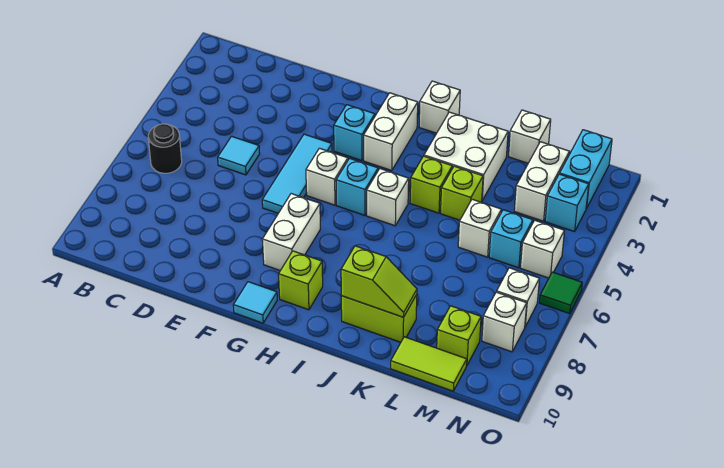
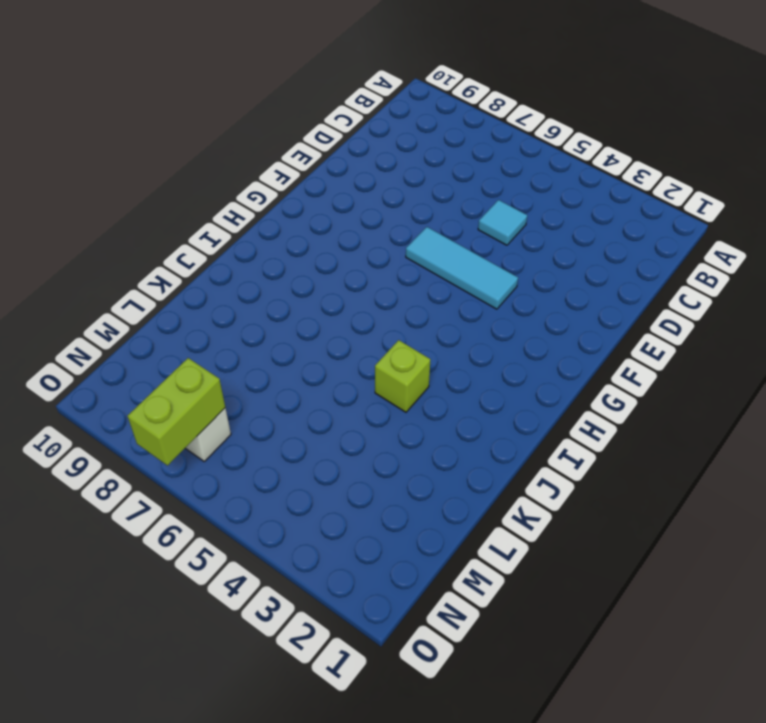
lime 1x2 brick [128,358,225,466] -> lime 1x2 brick moved to [341,295,417,342]
none -> black 1x1 round brick [148,124,182,173]
none -> cyan 1x1 brick [334,105,375,161]
none -> white 1x1 brick [306,148,348,205]

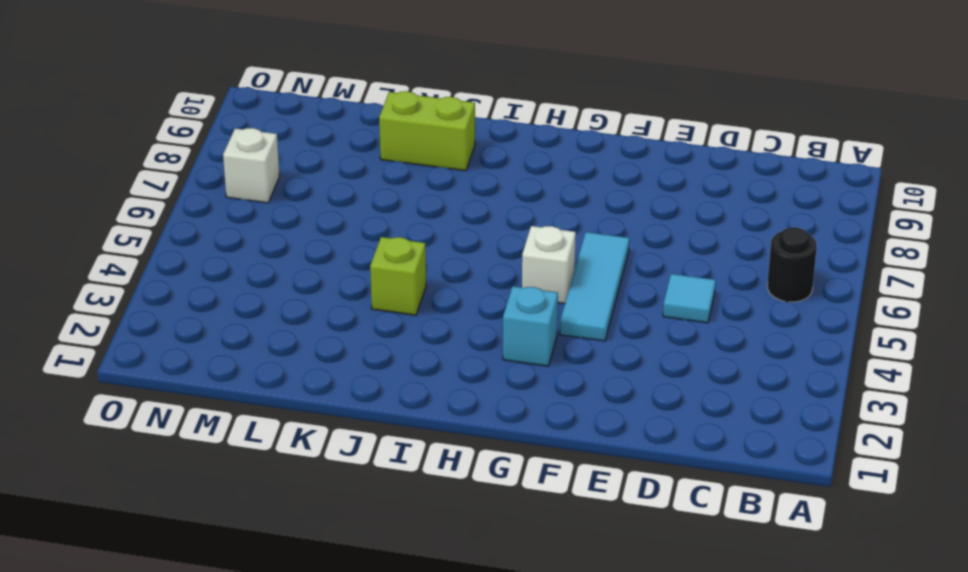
none -> white 1x2 brick [262,194,320,271]
none -> cyan 1x1 tile [233,282,277,323]
none -> white 1x2 brick [364,93,418,171]

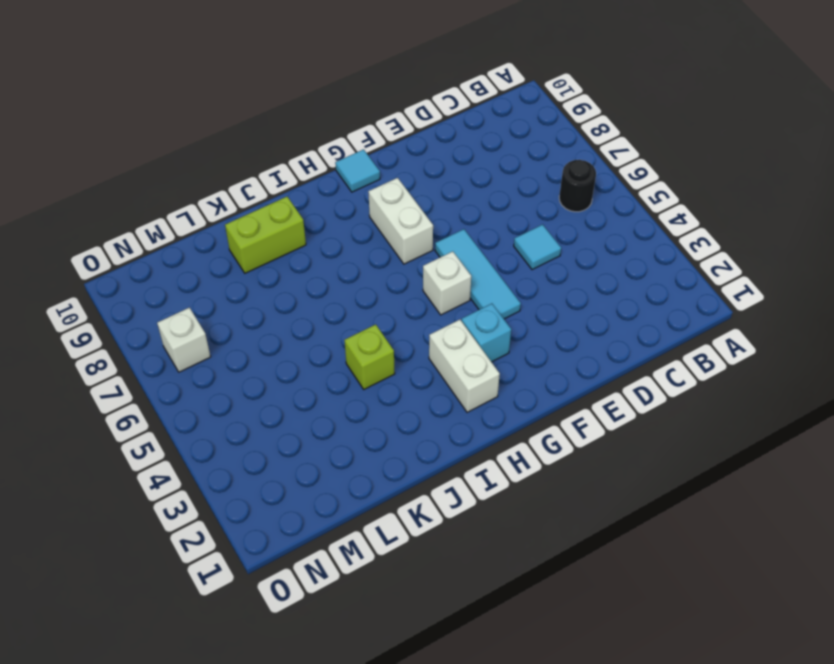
none -> cyan 1x1 brick [336,158,378,215]
none -> lime 1x1 brick [279,251,323,310]
none -> white 1x1 brick [419,81,460,133]

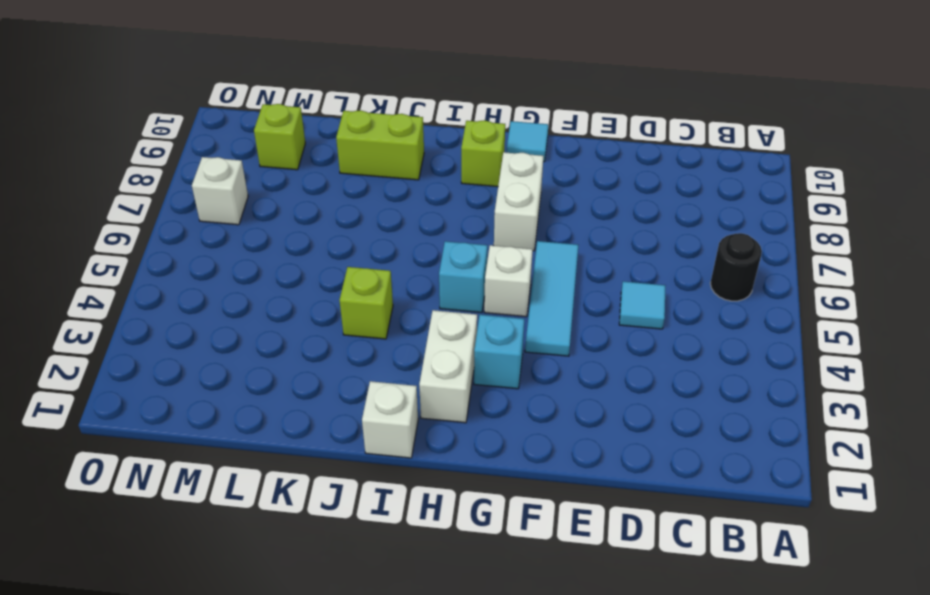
none -> white 1x1 brick [367,169,409,226]
none -> white 2x2 brick [424,112,508,200]
none -> lime 1x1 brick [441,166,483,220]

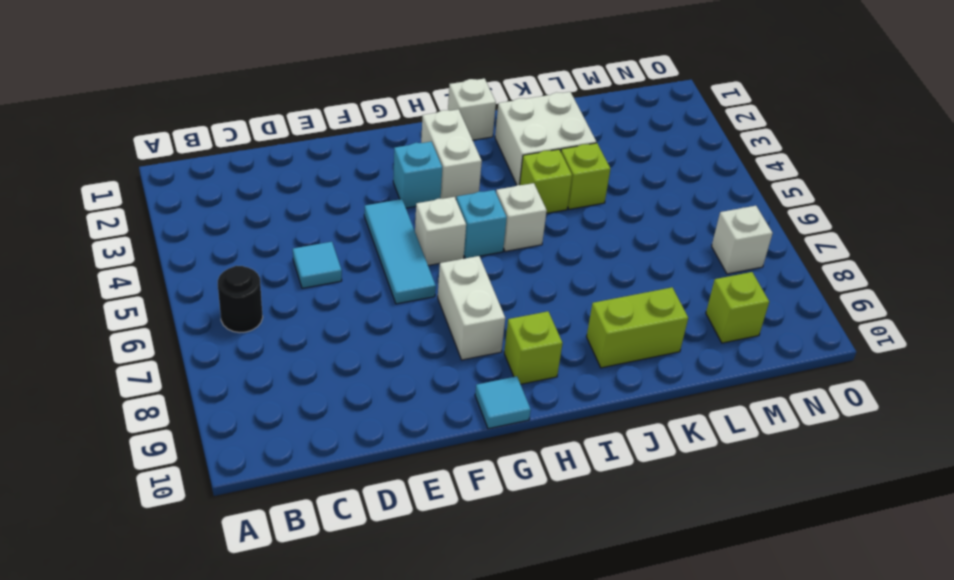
none -> white 1x1 brick [508,110,551,163]
none -> white 1x1 brick [458,199,501,257]
none -> lime 1x2 tile [391,337,467,391]

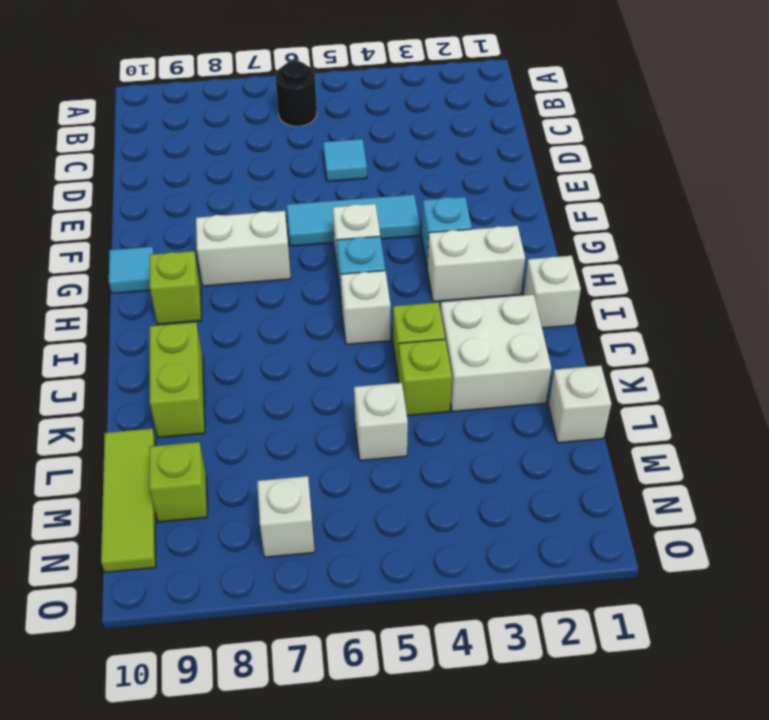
lime 1x3 tile [101,429,156,572] -> lime 1x2 tile [391,337,467,391]
none -> white 1x2 brick [514,142,570,221]
none -> cyan 1x1 brick [489,210,533,268]
none -> cyan 1x2 brick [560,130,612,209]

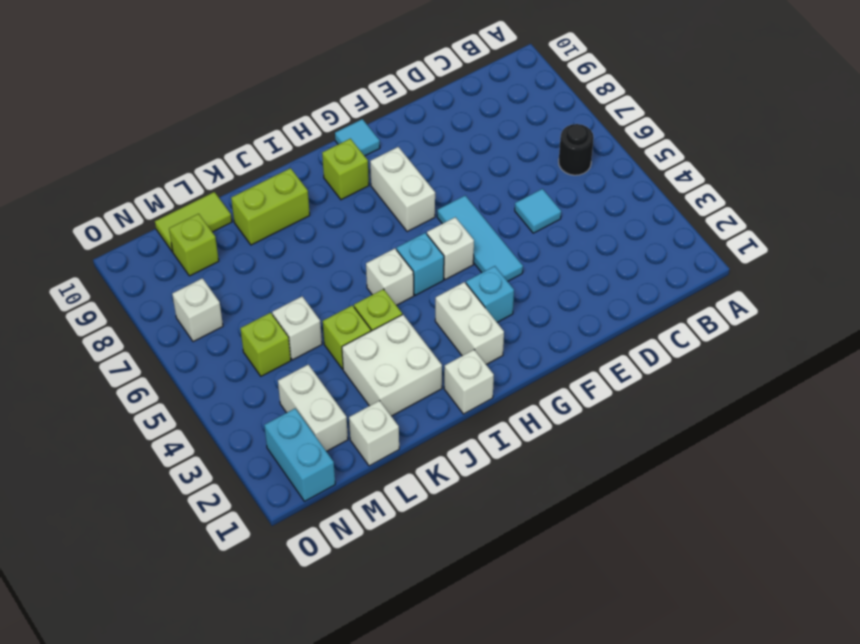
lime 1x1 brick [240,313,291,376] -> cyan 1x1 brick [489,210,533,268]
none -> cyan 1x1 brick [545,174,589,232]
none -> white 1x1 brick [520,220,564,278]
none -> white 1x1 brick [482,292,527,352]

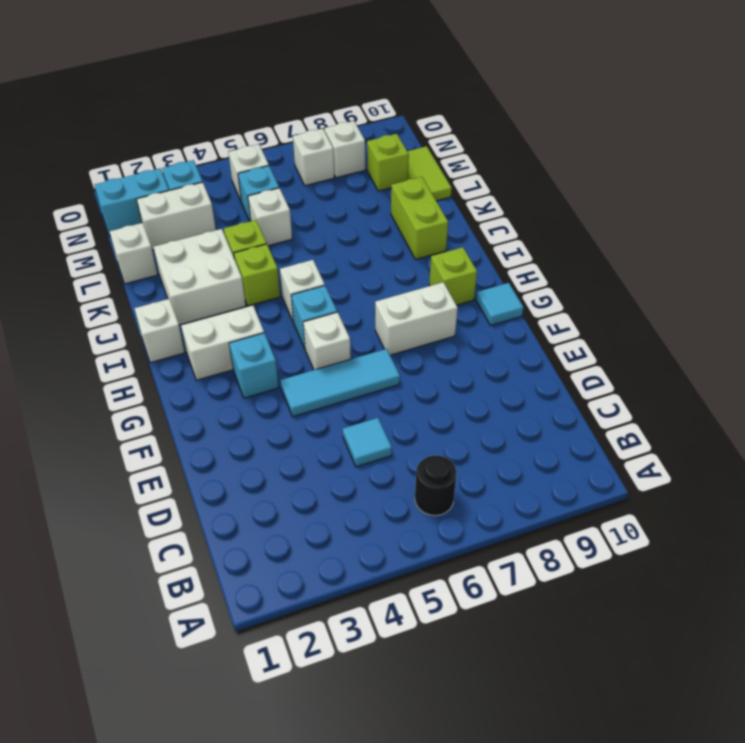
none -> green 1x1 tile [539,272,582,314]
none -> lime 1x2 slope [341,246,417,317]

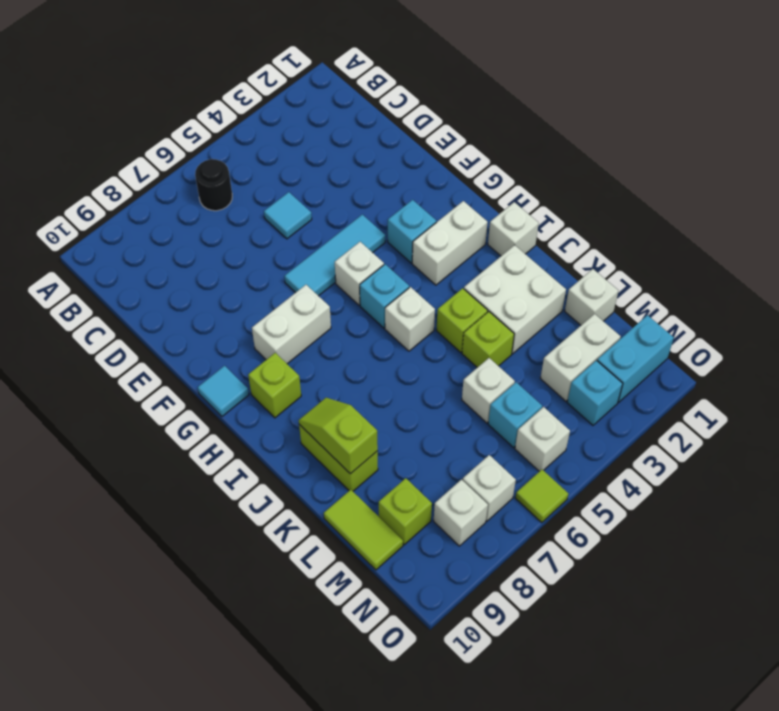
lime 1x2 slope [299,398,378,474] -> lime 1x2 slope turned to [341,246,417,317]
lime 1x1 tile [516,470,569,523] -> green 1x1 tile [539,272,582,314]

